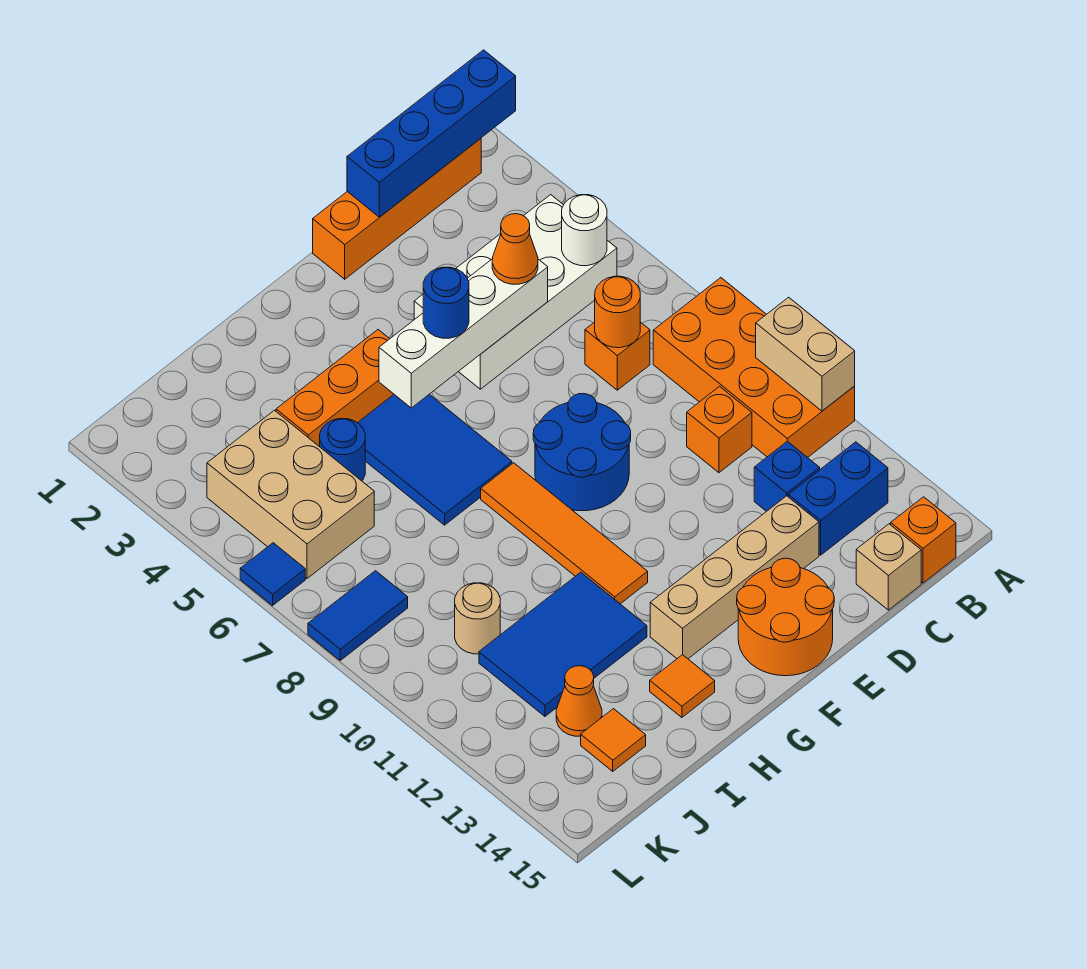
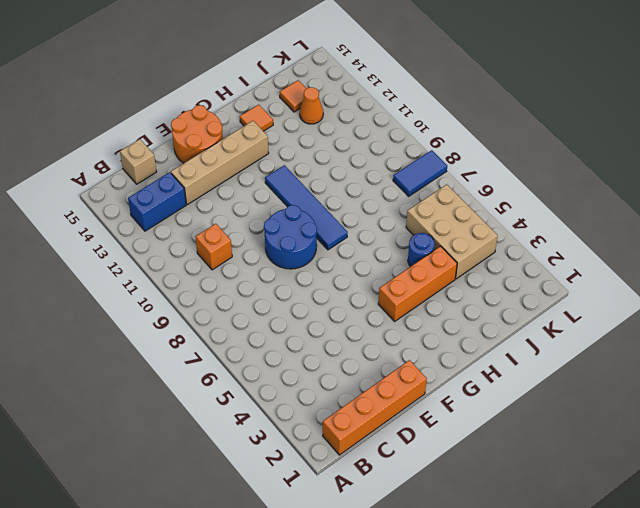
blue 1x4 tile [265,165,348,250] -> orange 1x4 tile [481,463,648,604]
none -> orange 2x4 brick [653,278,855,458]
none -> white 2x4 brick [414,195,617,389]
none -> orange 1x1 brick [891,497,956,583]
none -> orange 1x1 brick [585,322,650,390]

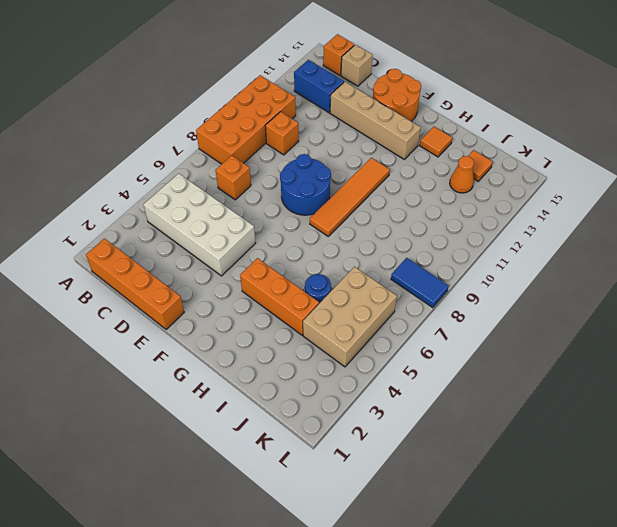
none -> blue 1x1 brick [754,441,820,511]
none -> blue 2x3 tile [358,394,512,525]
none -> blue 2x3 tile [479,572,647,716]
none -> tan 1x1 round brick [455,583,500,654]

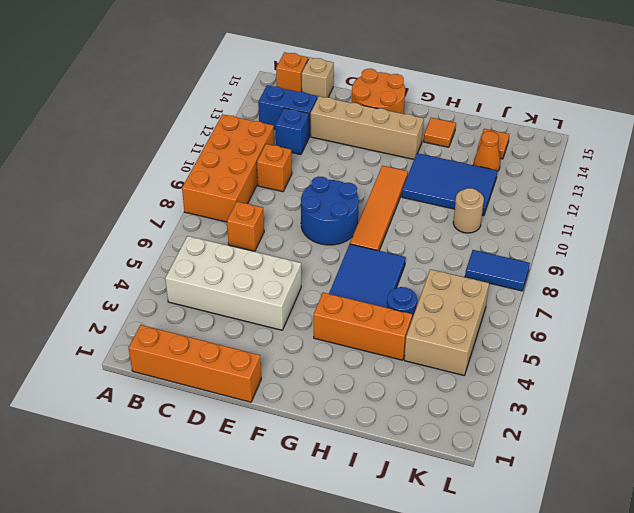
none -> blue 1x1 tile [240,543,305,605]
none -> blue 1x4 brick [347,50,516,217]
none -> tan 1x2 brick [756,297,855,411]
none -> white 1x1 round brick [562,195,607,266]

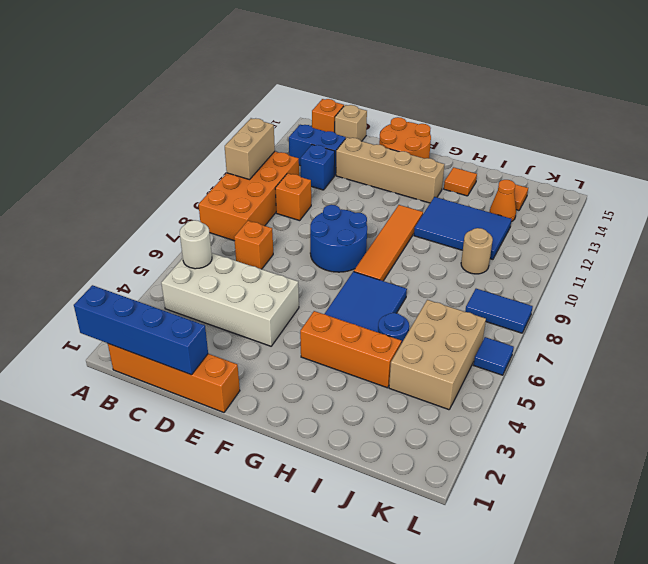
none -> orange 1x1 round brick [595,276,640,348]
none -> white 1x4 brick [379,259,548,408]
none -> orange 1x1 cone [492,214,538,284]
none -> blue 1x1 round brick [423,267,469,338]

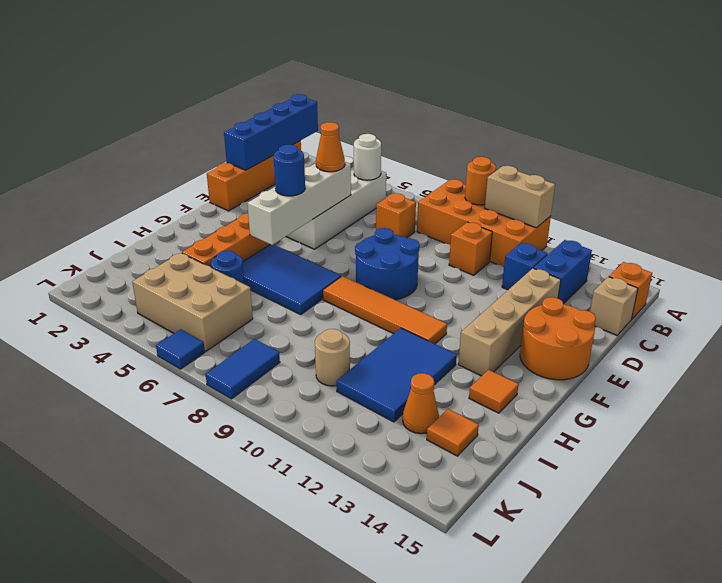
orange 1x1 round brick [465,157,496,205] -> orange 1x1 round brick moved to [595,276,640,348]

